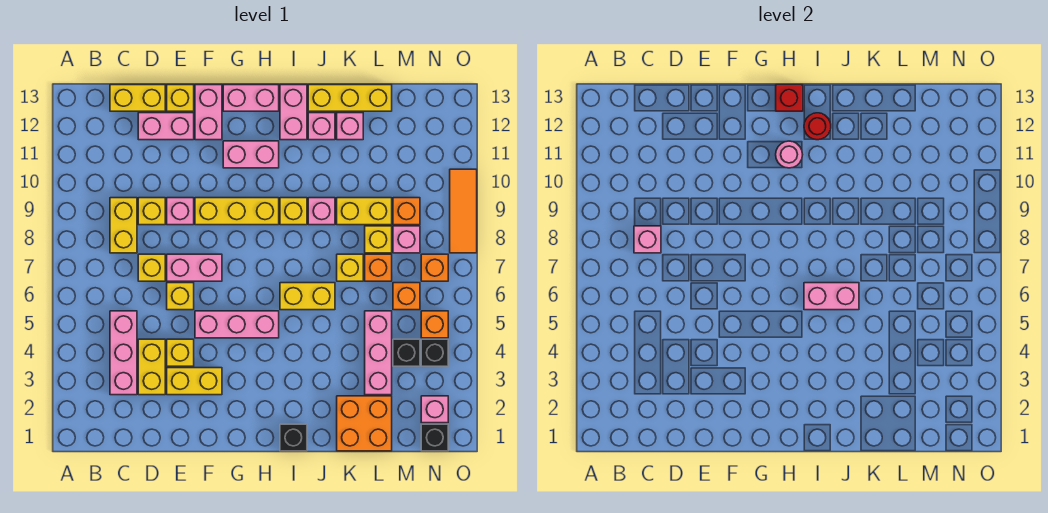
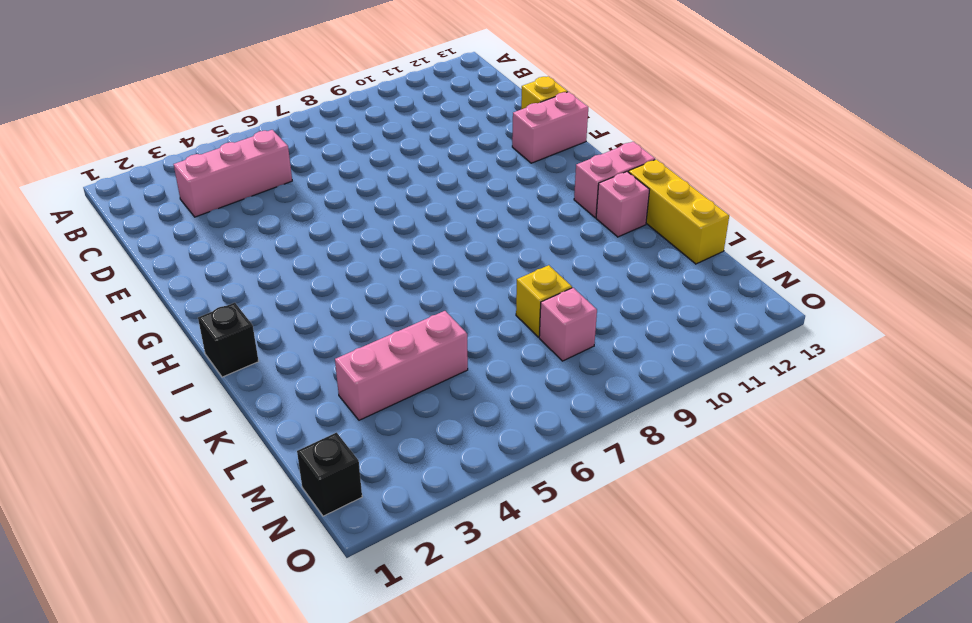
none -> yellow 1x2 brick [110,198,137,253]
none -> yellow 1x2 brick [110,85,165,111]
none -> yellow 1x2 brick [138,339,165,395]
none -> yellow 1x1 brick [138,254,165,281]

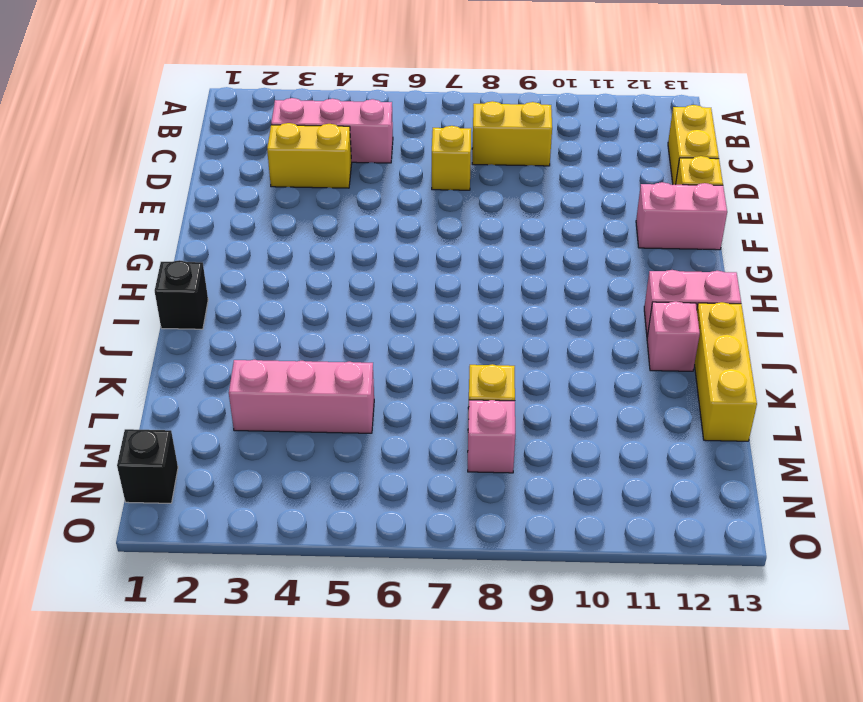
none -> yellow 1x1 brick [138,198,165,225]
none -> pink 1x2 brick [138,113,194,140]
none -> yellow 1x2 brick [167,368,222,395]
none -> yellow 1x1 brick [167,339,194,366]

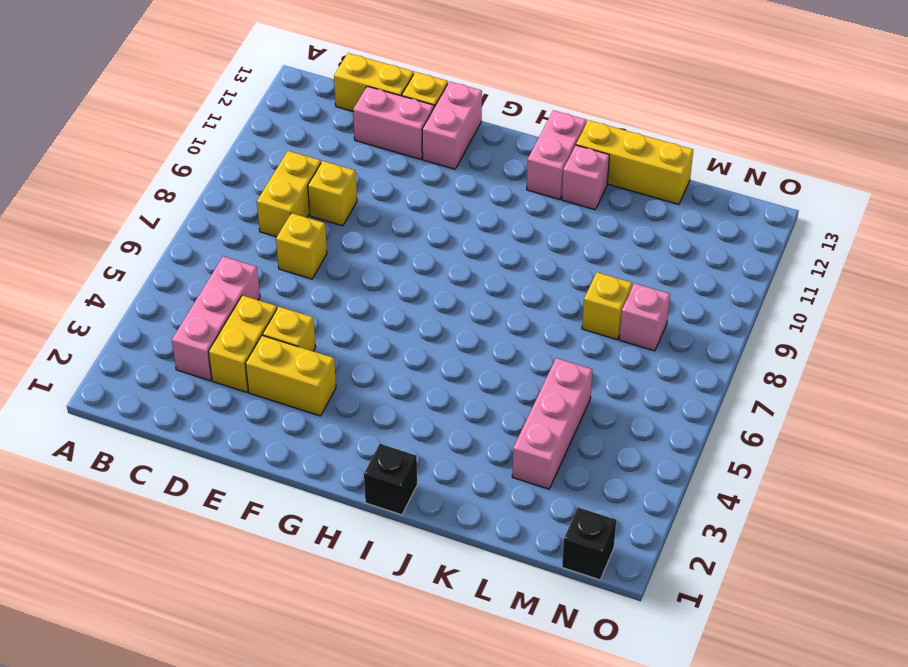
none -> yellow 1x1 brick [167,283,194,310]
none -> pink 1x2 brick [167,254,222,281]
none -> pink 1x1 brick [167,198,194,225]
none -> pink 1x3 brick [195,311,279,338]

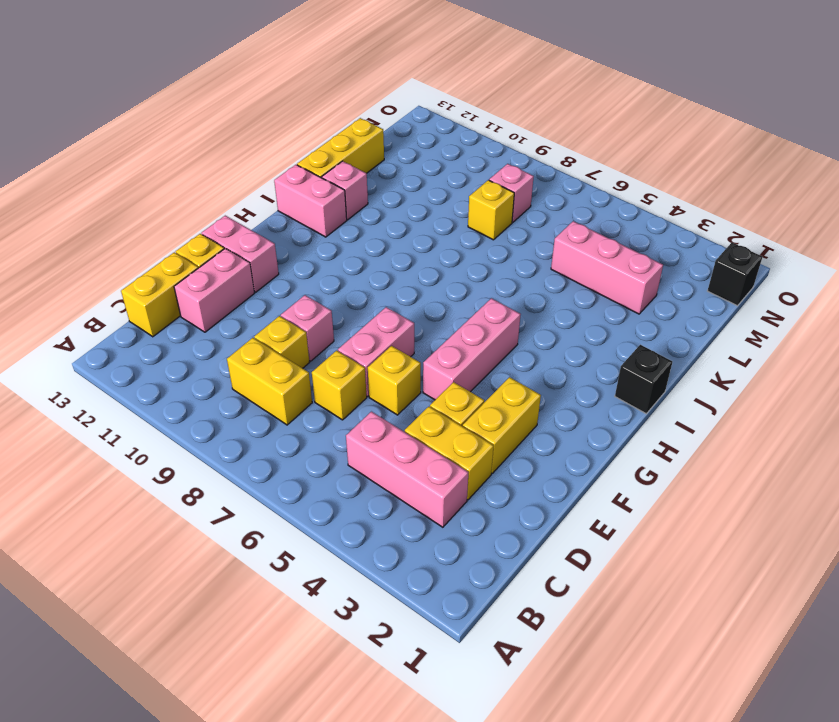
none -> yellow 1x3 brick [195,198,279,225]
none -> pink 1x2 brick [223,141,279,168]
none -> pink 1x2 brick [223,85,279,111]
none -> yellow 1x2 brick [280,283,335,310]

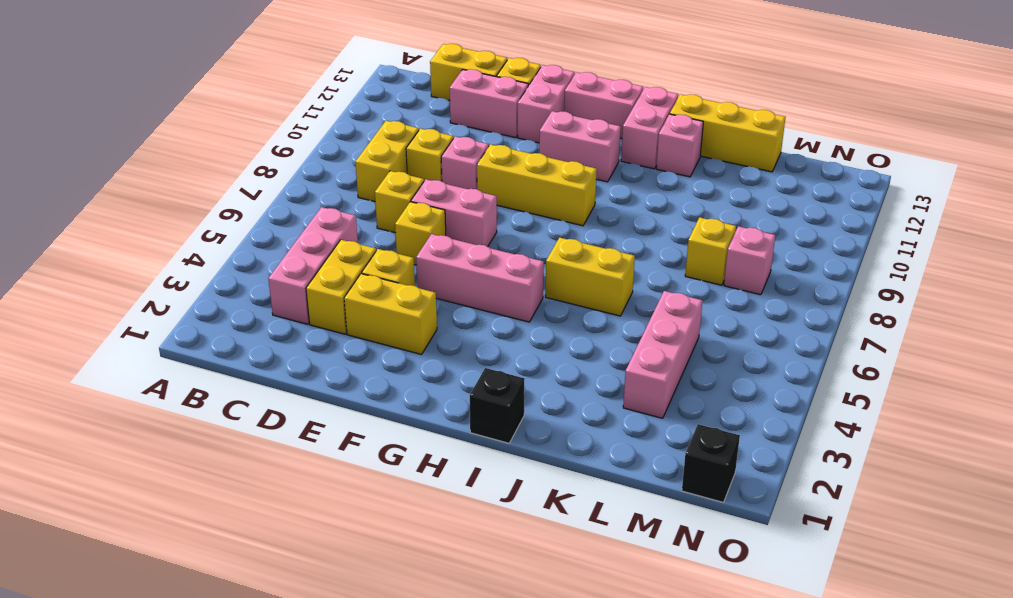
none -> yellow 1x1 brick [280,198,307,225]
none -> pink 1x1 brick [308,198,335,225]
none -> orange 2x2 brick [337,396,392,451]
none -> yellow 1x1 brick [337,254,363,281]

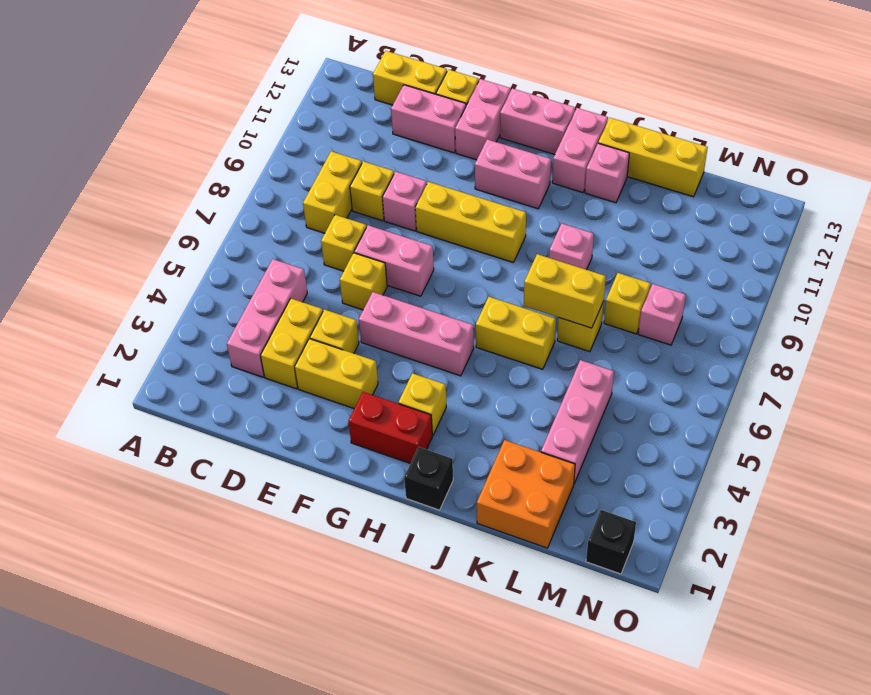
red 1x2 brick [348,392,432,464] -> none
yellow 1x1 brick [398,373,446,436] -> yellow 1x1 brick moved to [280,198,307,225]
yellow 1x2 brick [524,254,606,328] -> yellow 1x2 brick moved to [337,198,392,225]
none -> pink 1x1 brick [337,113,363,140]
none -> orange 1x1 brick [365,254,392,281]
none -> black 1x1 brick [393,339,420,366]
none -> orange 1x1 brick [393,283,420,310]

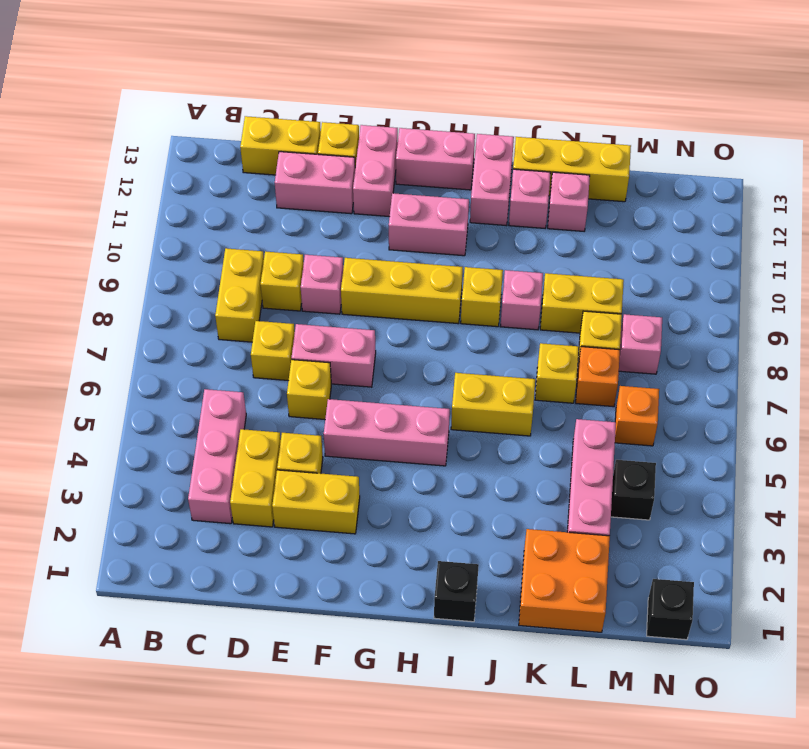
none -> orange 1x1 brick [393,198,420,225]
none -> pink 1x1 brick [421,396,448,423]
none -> black 1x1 brick [421,339,448,366]
none -> orange 1x1 brick [421,311,448,338]

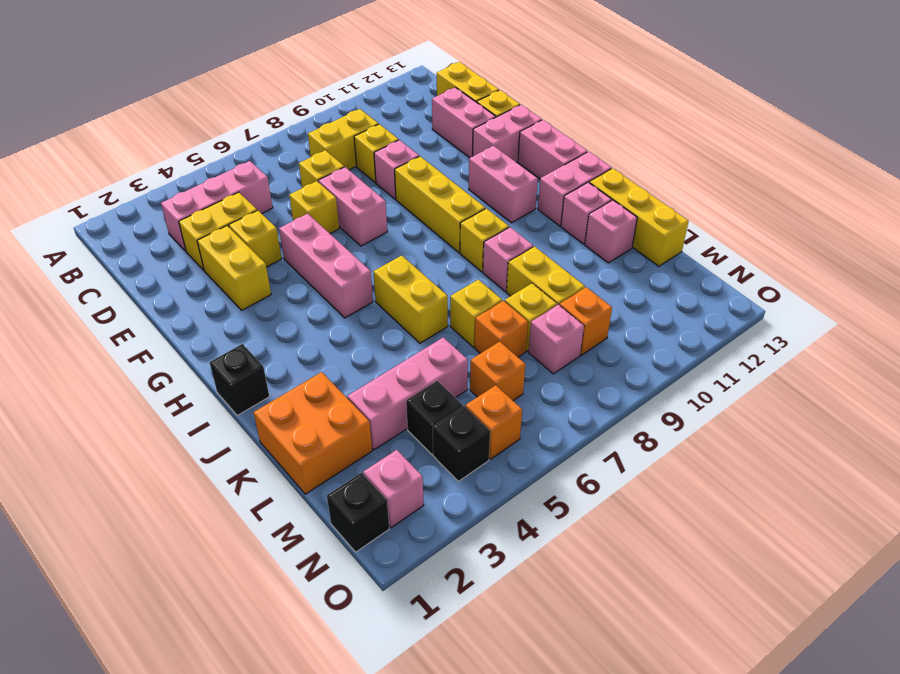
none -> orange 1x1 brick [421,254,448,281]
none -> orange 1x3 tile [450,169,477,253]
none -> pink 1x1 brick [634,226,661,253]
none -> pink 1x1 round brick [776,141,803,168]

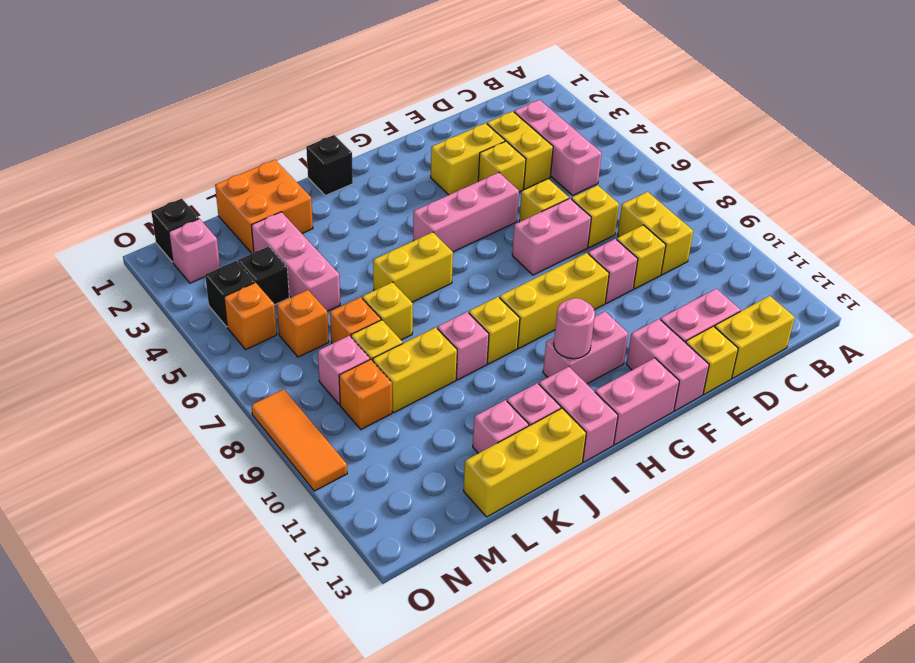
none -> orange 1x1 brick [421,254,448,281]
none -> pink 1x1 brick [634,226,661,253]
none -> red 1x1 brick [776,85,803,111]
none -> pink 1x2 brick [804,283,859,310]

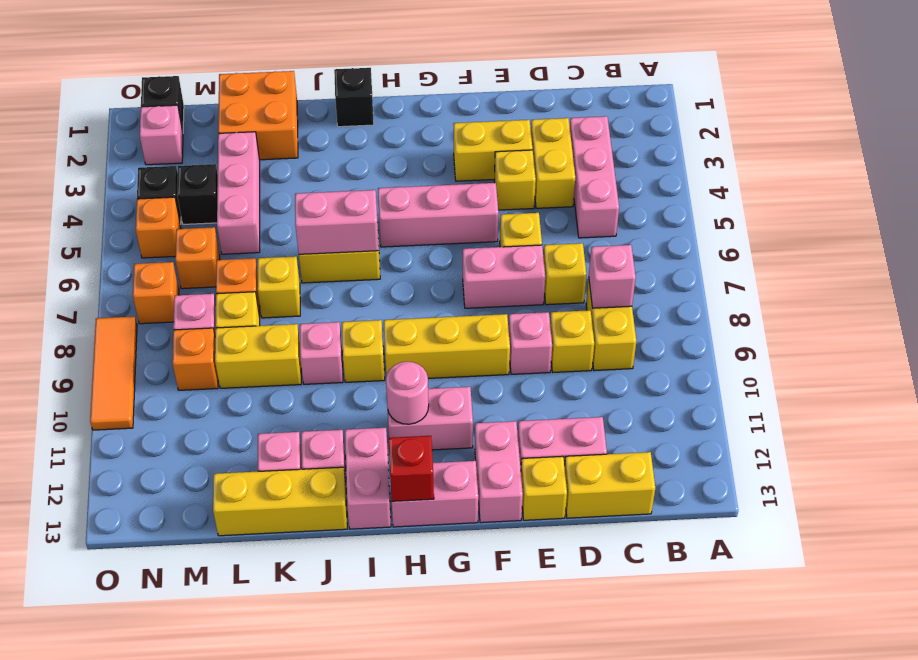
none -> red 1x1 round brick [804,113,831,140]

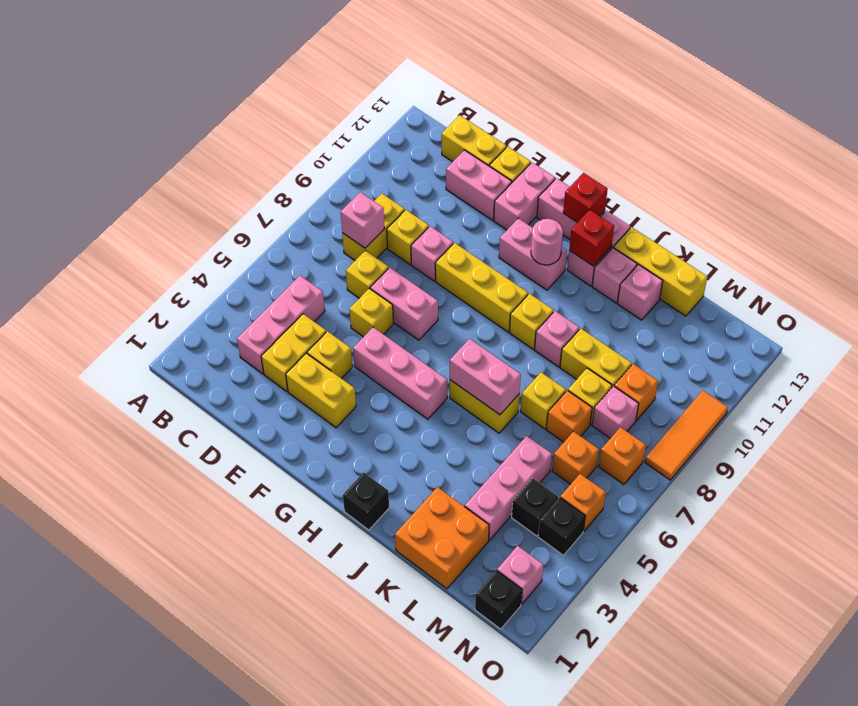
red 1x1 brick [569,210,614,266] -> red 1x1 round brick [804,113,831,140]

